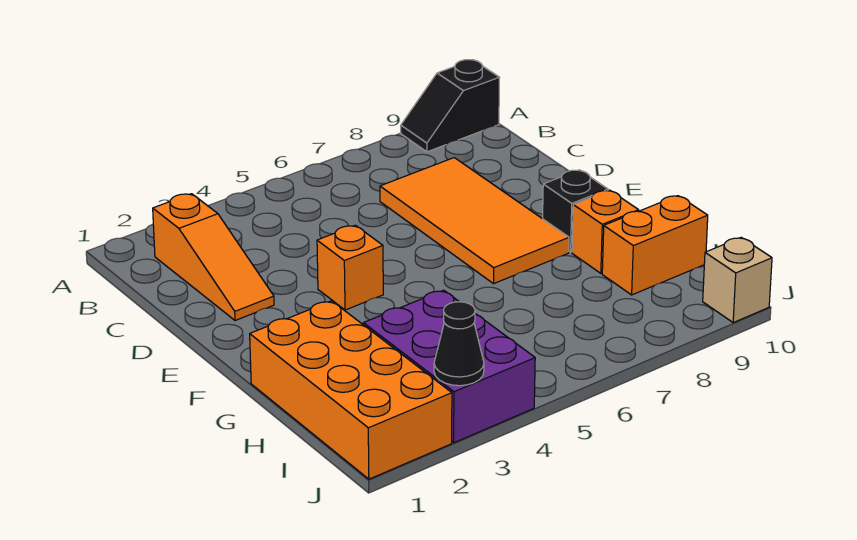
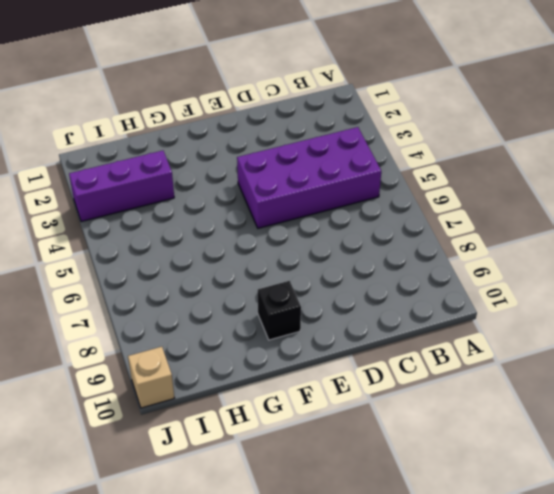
purple 2x4 brick [237,127,381,228] -> orange 1x1 brick [317,225,383,310]
purple 1x3 brick [69,151,174,222] -> purple 2x3 brick [363,290,535,443]
none -> black 1x2 slope [401,60,500,152]
none -> orange 1x3 slope [153,194,274,321]

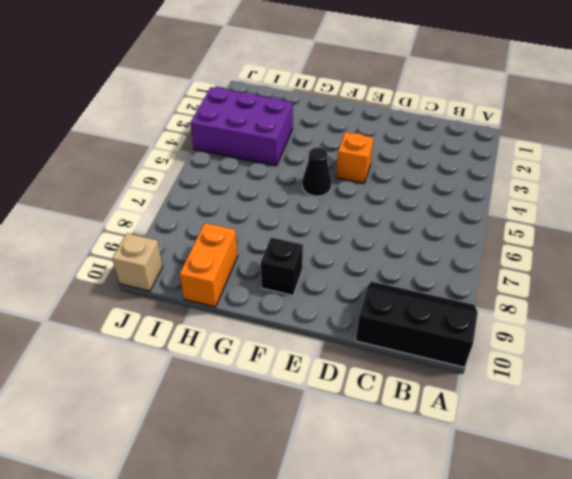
black 2x3 slope [356,281,478,367] -> black 1x2 slope [401,60,500,152]
black 1x1 cone [302,148,332,196] -> black 1x1 cone moved to [434,302,484,386]
none -> orange 1x3 slope [153,194,274,321]
none -> orange 2x4 tile [380,158,569,284]

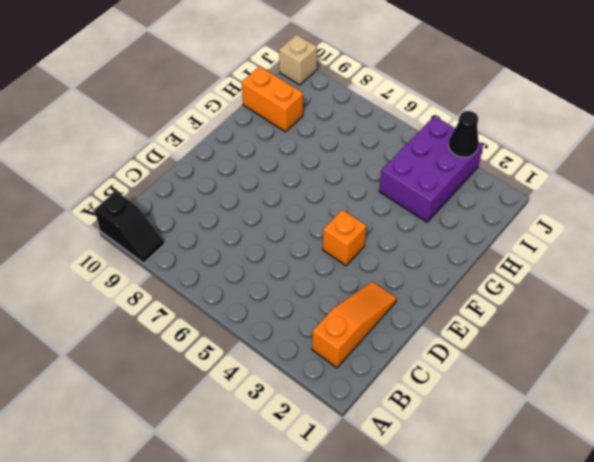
none -> orange 2x4 tile [380,158,569,284]
none -> black 1x1 brick [543,170,608,252]

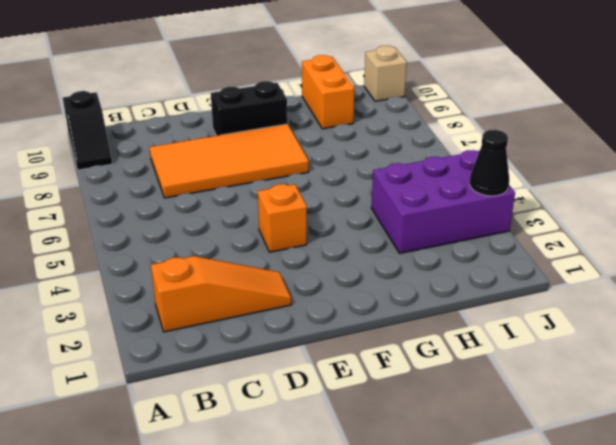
black 1x2 brick [211,81,287,136] -> black 1x1 brick [543,170,608,252]
none -> orange 2x4 brick [250,301,452,479]
none -> orange 1x1 brick [572,190,639,273]

